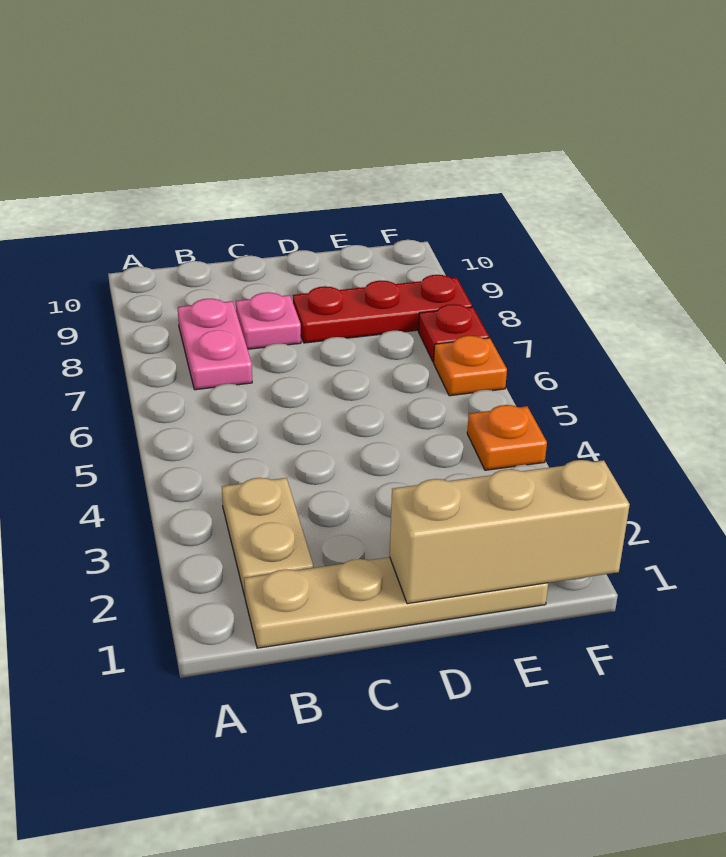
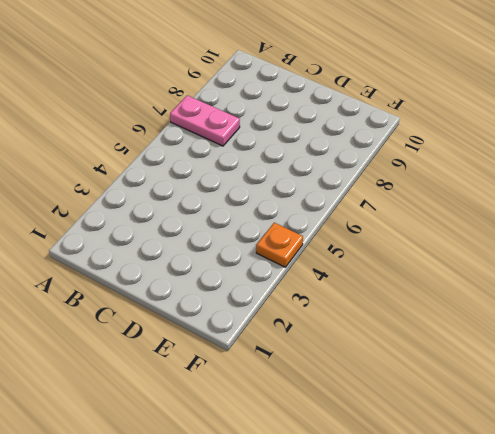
pink 1x2 plate [170,95,240,146] -> pink 1x2 plate turned to [178,299,252,390]
none -> tan 1x4 plate [244,557,548,648]
none -> tan 1x2 plate [222,478,313,596]

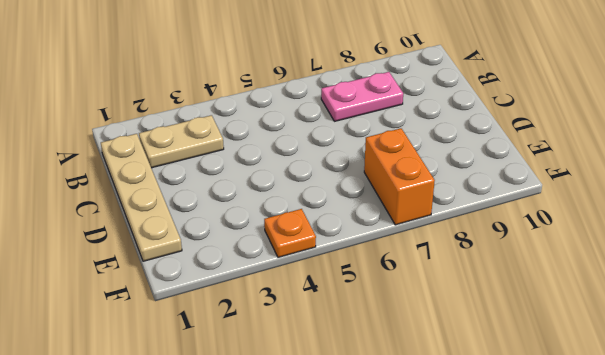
orange 1x2 brick [364,128,435,225] -> red 1x1 plate [418,304,489,362]
none -> pink 1x1 plate [236,292,301,349]
none -> red 1x3 plate [293,275,472,343]

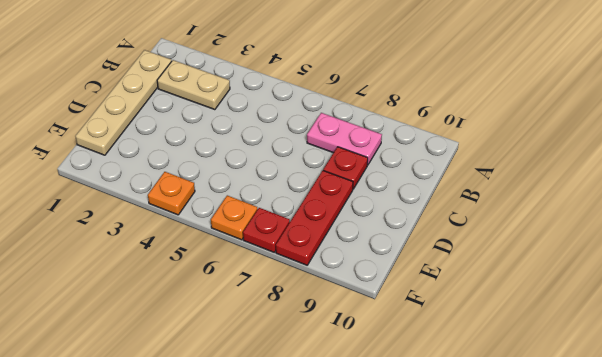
red 1x1 plate [323,147,368,189] -> pink 1x1 plate [236,292,301,349]
none -> tan 1x3 brick [390,460,630,604]

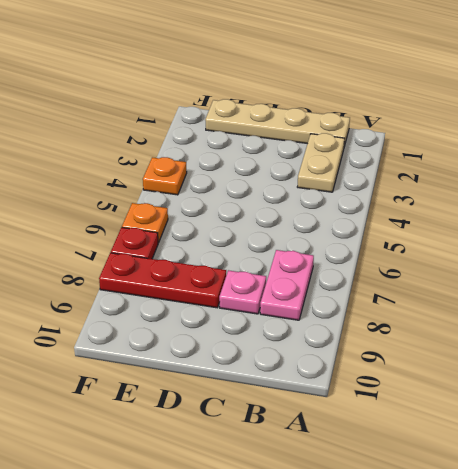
none -> tan 1x3 brick [390,460,630,604]

